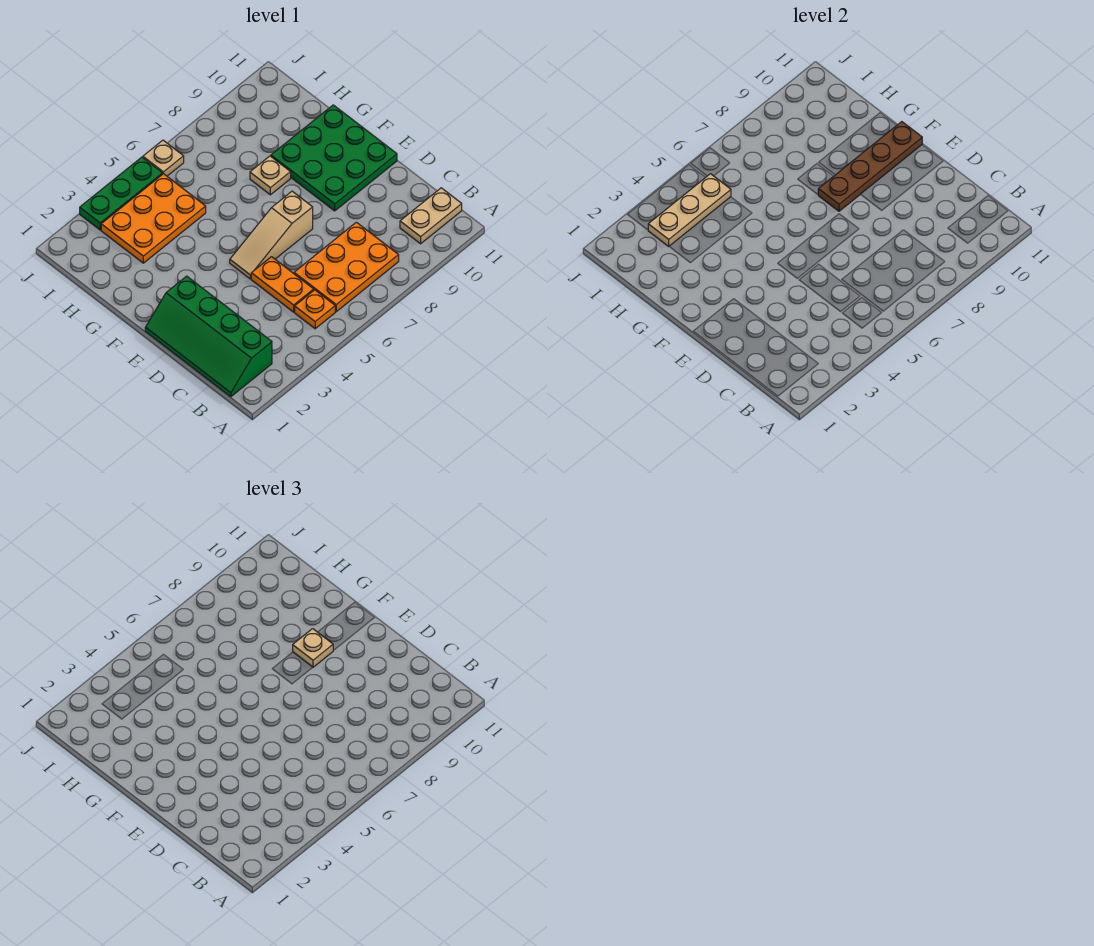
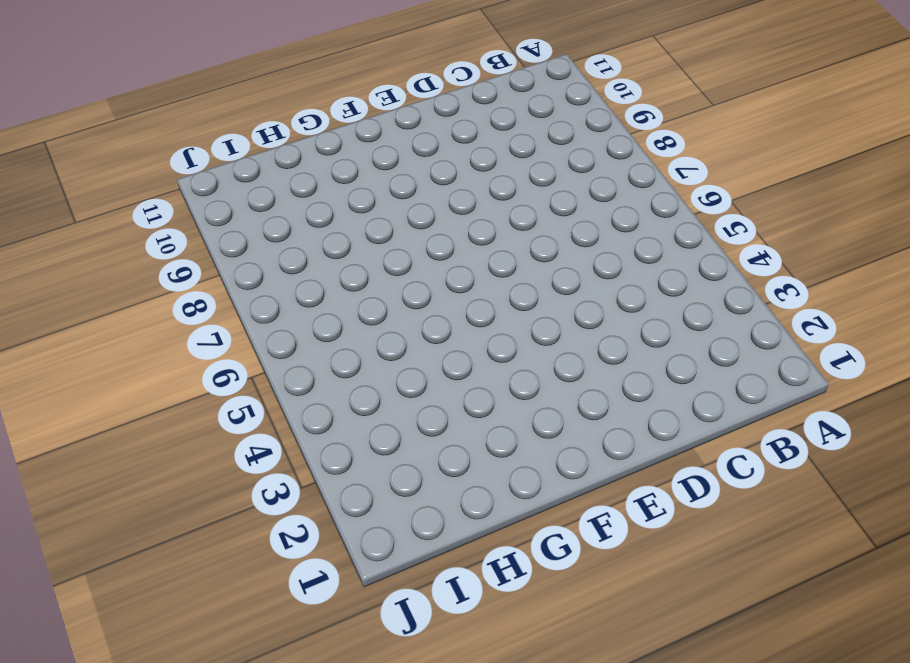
none -> green 2x4 slope [145,276,272,397]
none -> orange 1x1 plate [295,290,335,329]
none -> orange 2x3 plate [294,222,399,312]

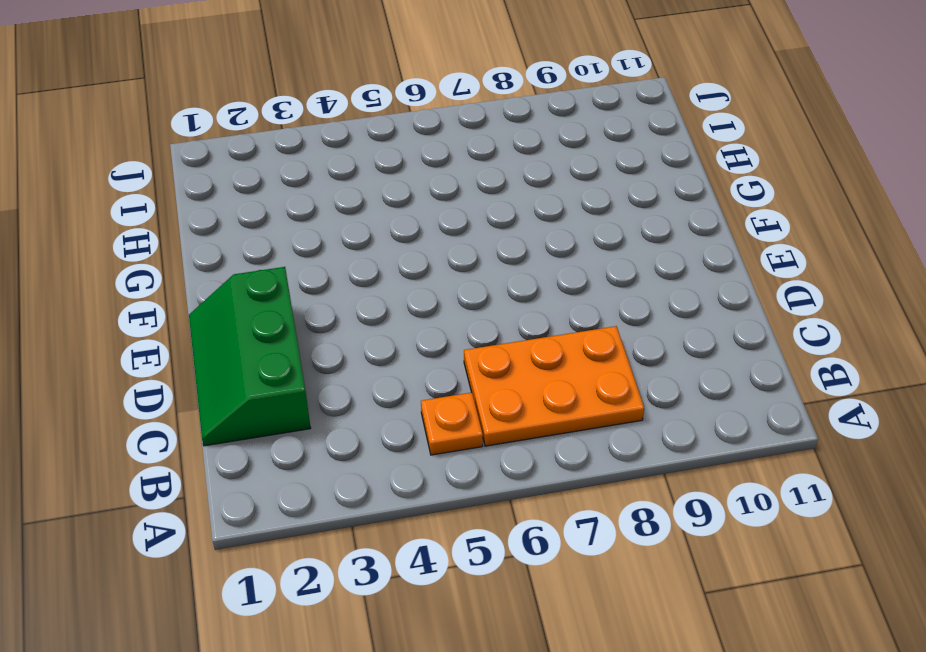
green 2x3 slope [189,267,311,446] -> green 2x4 slope [145,276,272,397]
none -> tan 1x2 plate [400,188,462,244]
none -> orange 1x2 plate [251,257,314,312]
none -> tan 1x3 slope [230,191,313,279]

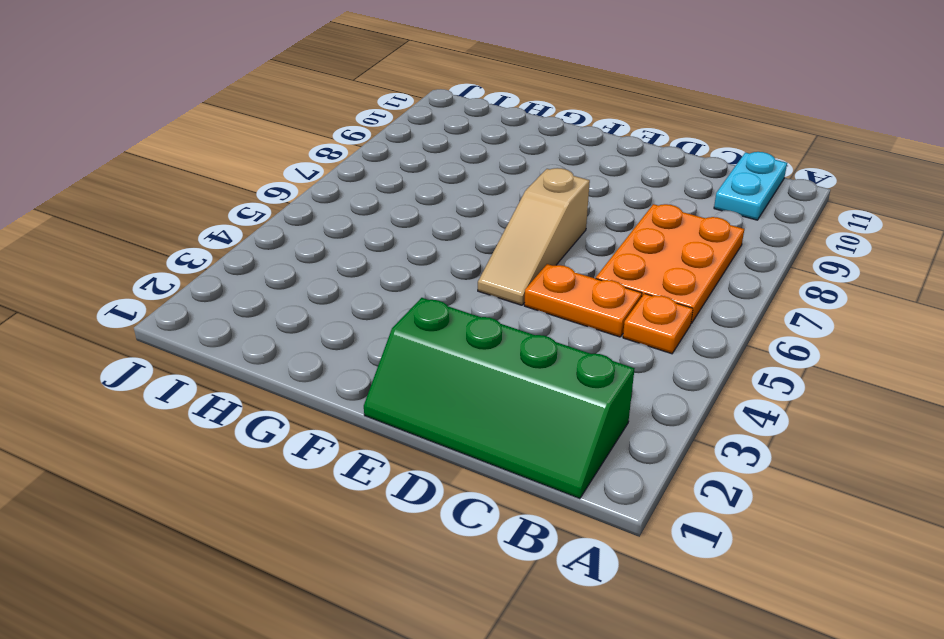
cyan 1x2 plate [714,152,787,220] -> tan 1x2 plate [400,188,462,244]
none -> green 3x3 plate [271,105,397,211]
none -> tan 1x1 plate [250,156,291,195]
none -> orange 2x3 plate [101,174,206,263]

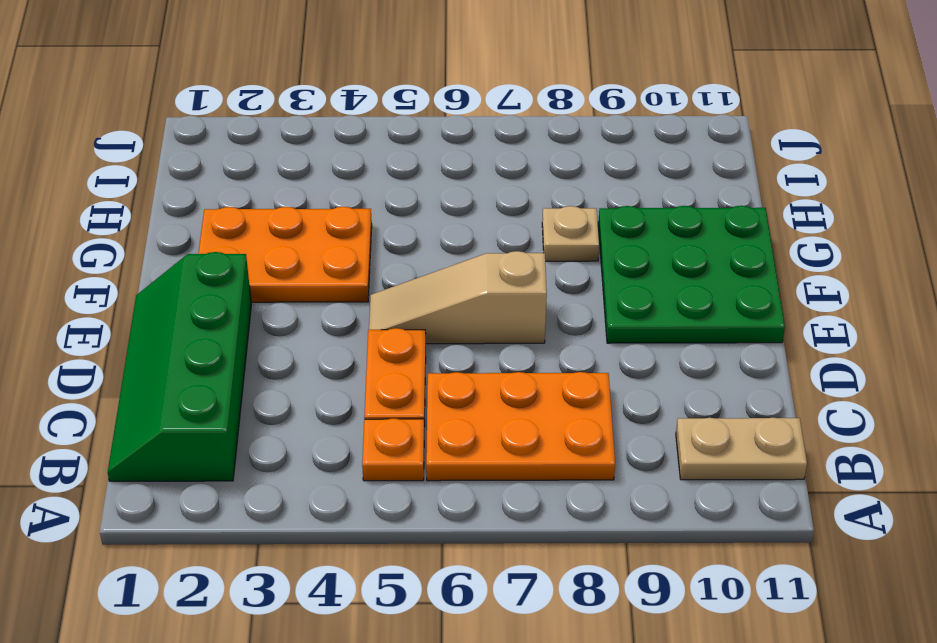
orange 2x3 plate [198,207,372,302] -> orange 2x3 plate moved to [101,174,206,263]
none -> green 1x3 plate [80,157,162,230]
none -> tan 1x1 plate [143,140,184,176]
none -> brown 1x4 plate [818,122,922,211]

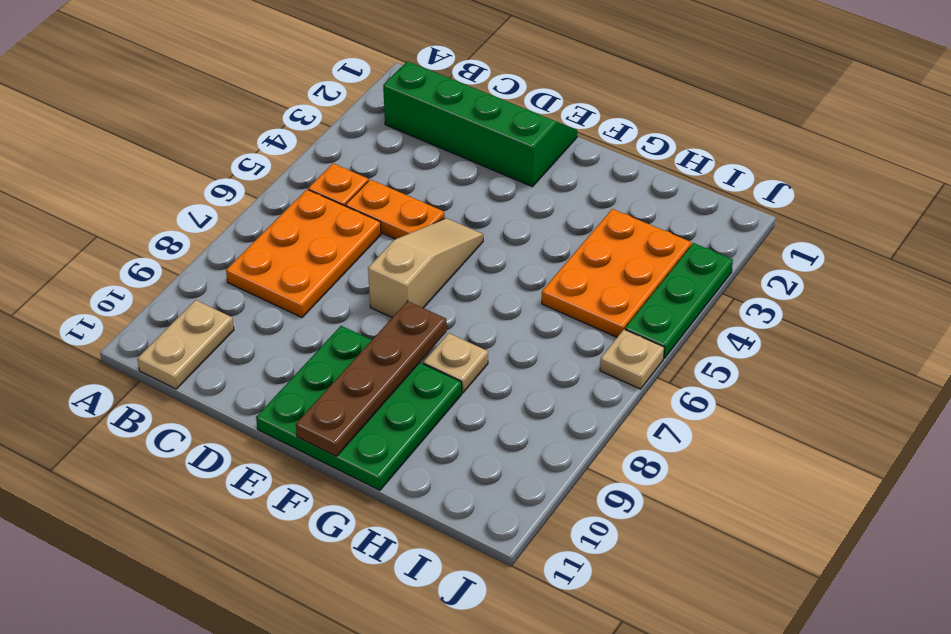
none -> tan 1x3 plate [648,174,731,246]
none -> tan 1x1 plate [293,629,333,667]

